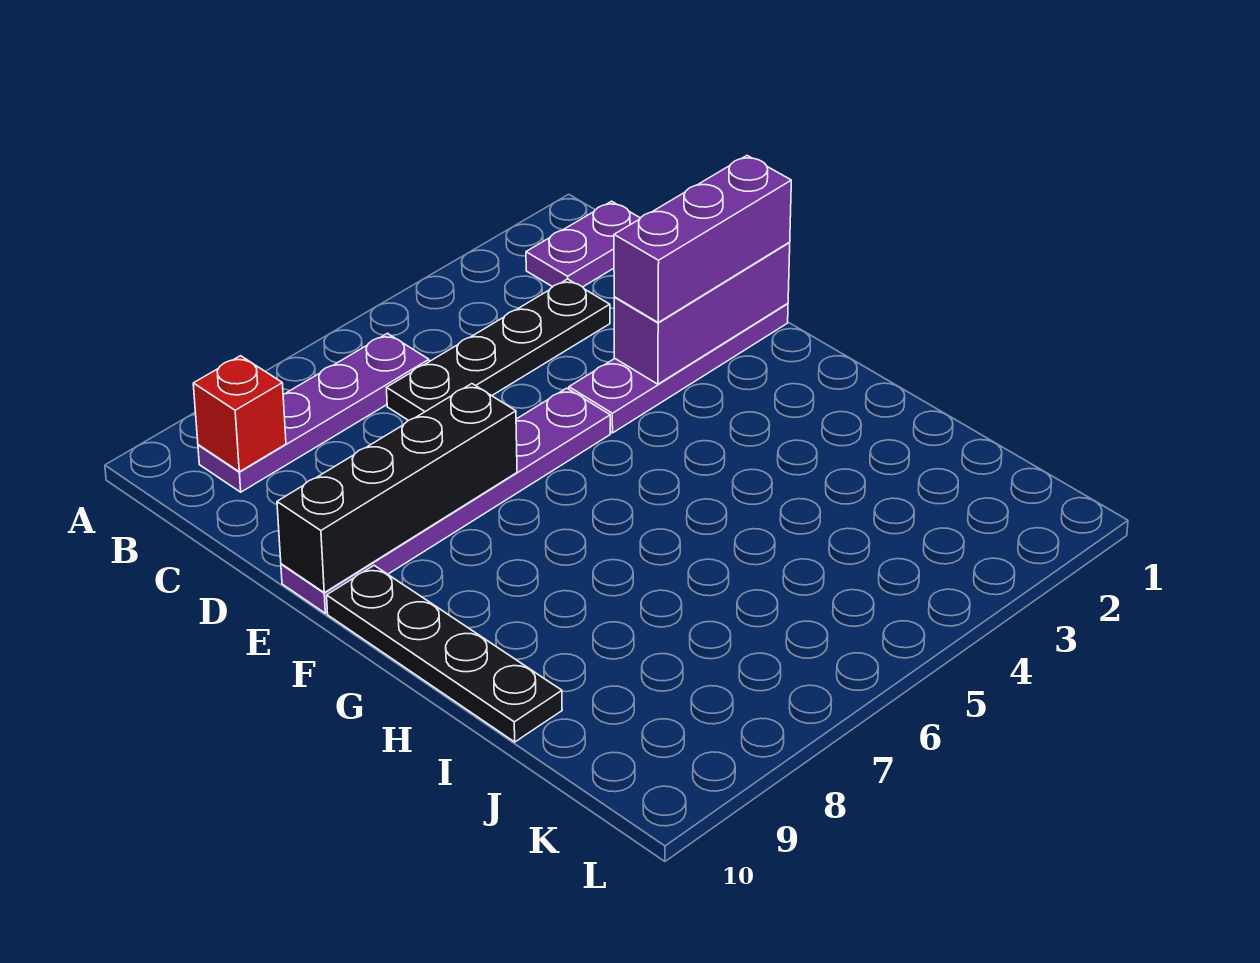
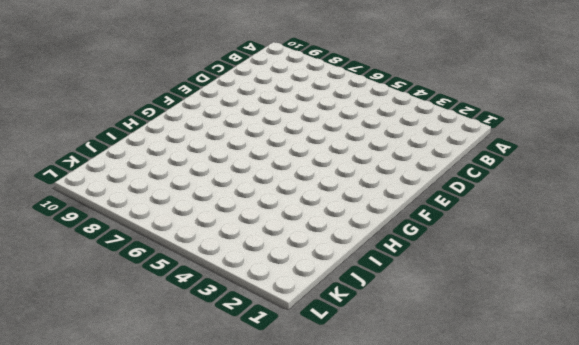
none -> purple 1x2 plate [526,201,640,287]
none -> purple 1x4 plate [198,333,429,492]

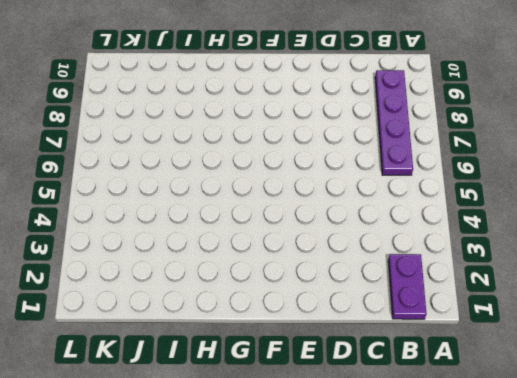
none -> black 1x4 plate [387,279,610,420]
none -> purple 1x4 plate [569,303,788,433]

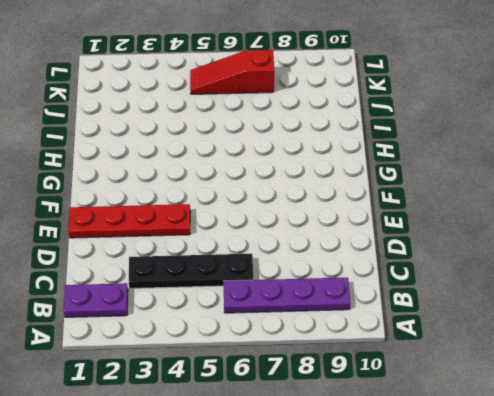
red 1x4 plate [68,204,190,238] -> purple 1x4 plate [569,303,788,433]
red 1x3 slope [190,50,274,94] -> none
none -> purple 1x6 plate [281,388,610,613]
none -> black 1x4 plate [327,566,562,742]

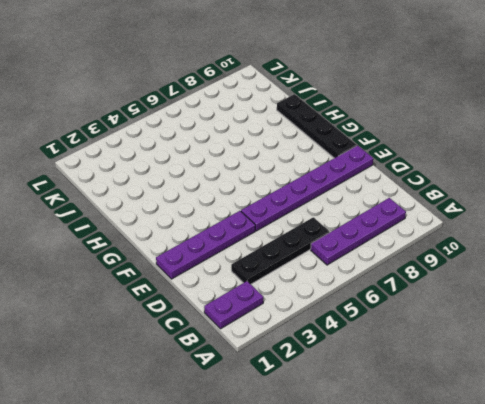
none -> red 1x1 brick [193,356,286,472]
none -> purple 1x3 brick [614,243,790,384]

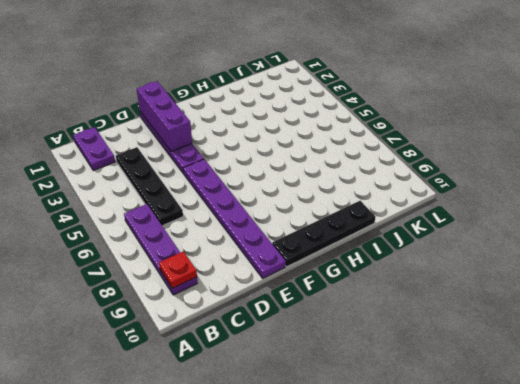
red 1x1 plate [159,251,197,288] -> red 1x1 brick [193,356,286,472]
none -> black 1x4 brick [277,384,517,593]
none -> purple 1x3 brick [614,156,791,322]

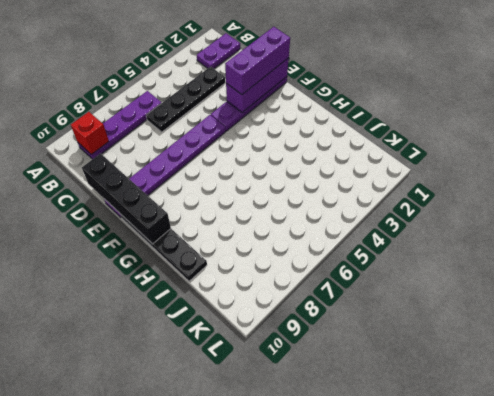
black 1x4 brick [82,153,171,244] -> black 1x4 brick turned to [277,384,517,593]

